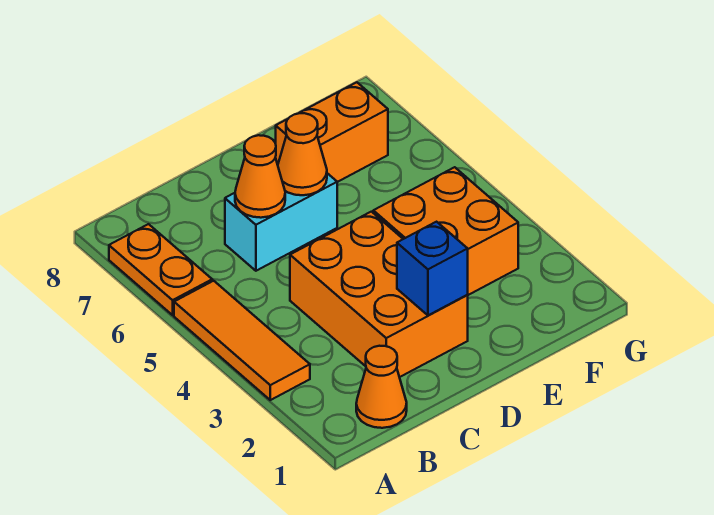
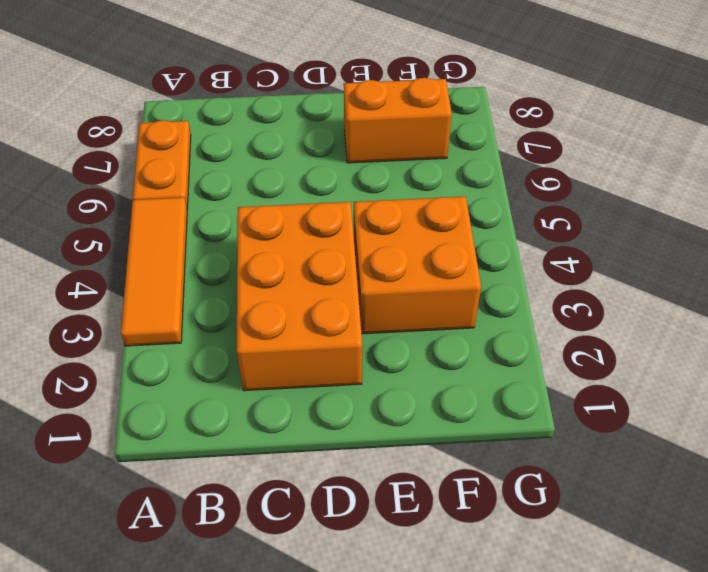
none -> orange 1x1 cone [356,346,407,428]
none -> cyan 1x2 brick [225,173,337,271]

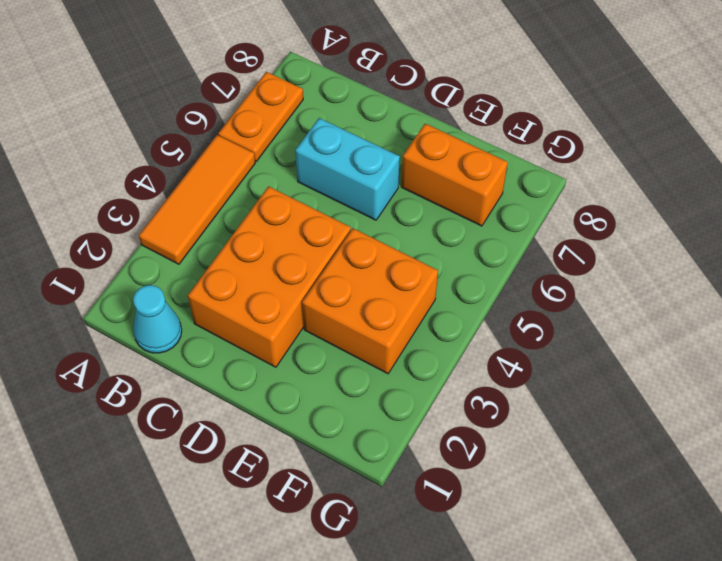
cyan 1x1 cone [133,285,182,353] -> orange 1x1 cone [356,346,407,428]
none -> orange 1x1 cone [235,135,285,218]
none -> blue 1x1 brick [397,222,468,316]

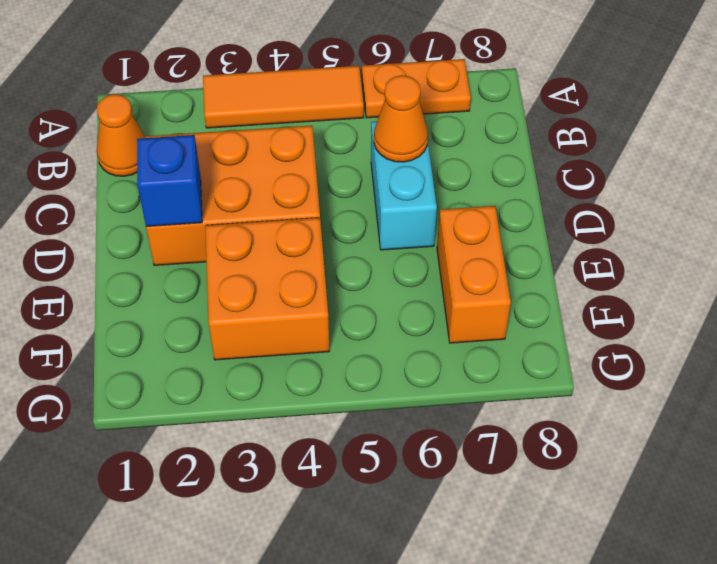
none -> orange 1x1 cone [278,113,327,195]

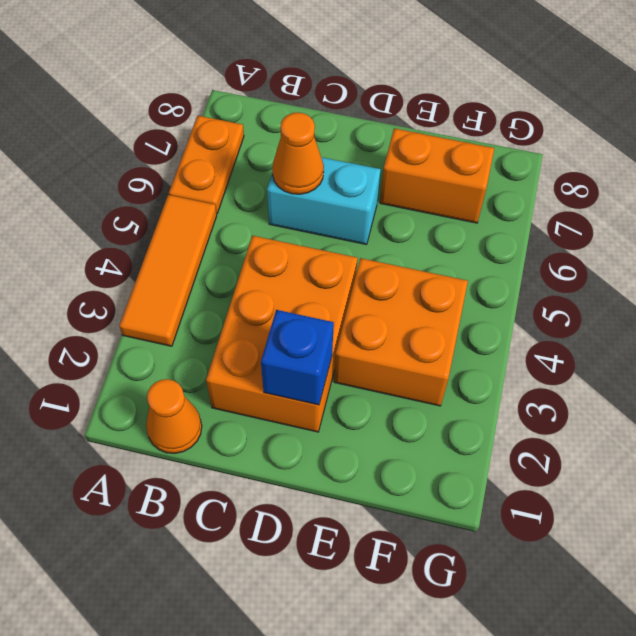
none -> orange 1x1 cone [278,113,327,195]

